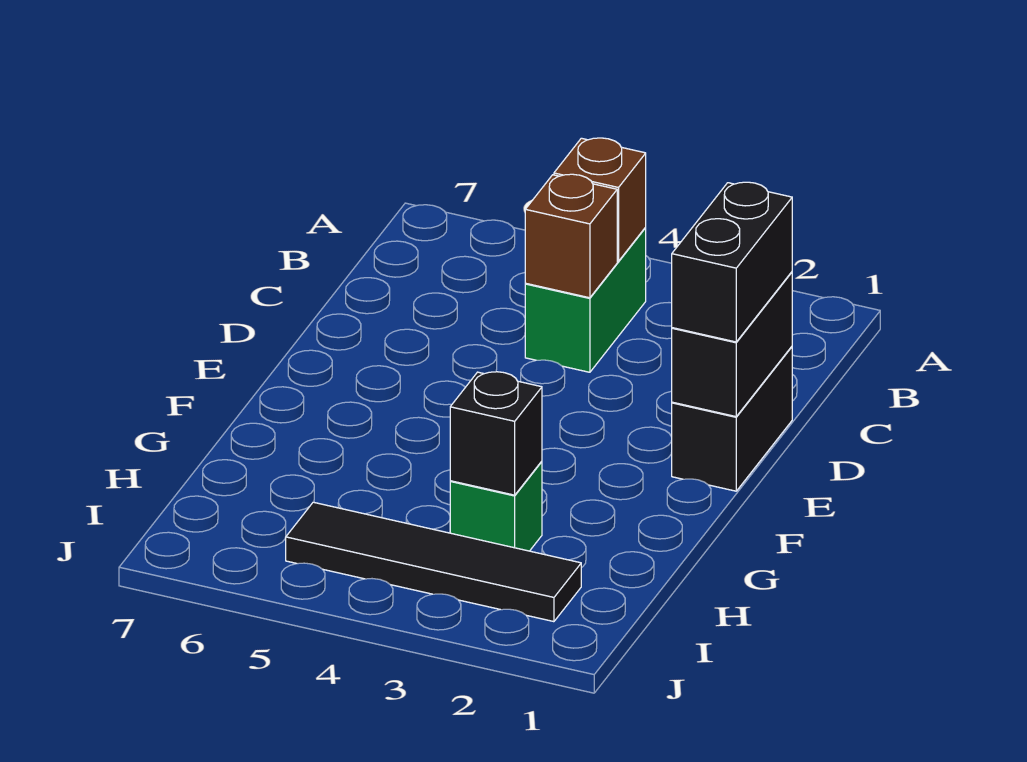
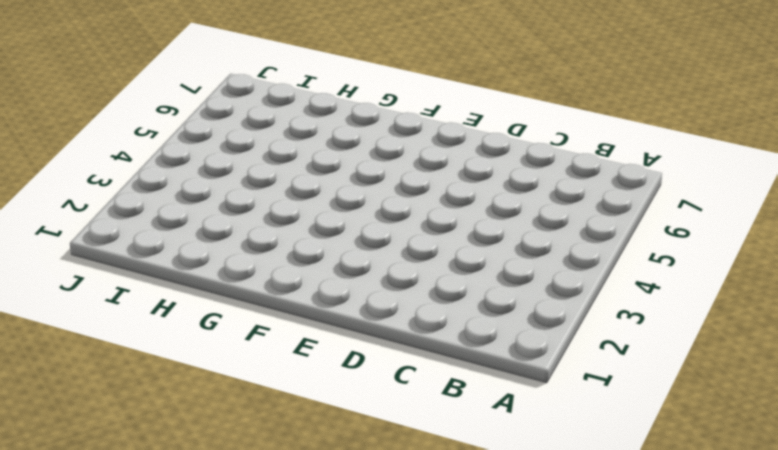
none -> green 1x2 brick [525,227,646,372]
none -> black 1x2 brick [672,347,792,491]

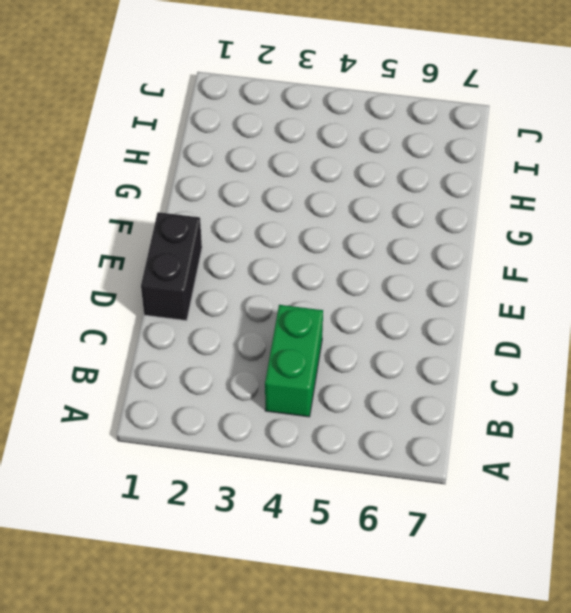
none -> green 1x1 brick [450,461,542,551]
none -> black 1x4 tile [286,502,581,622]

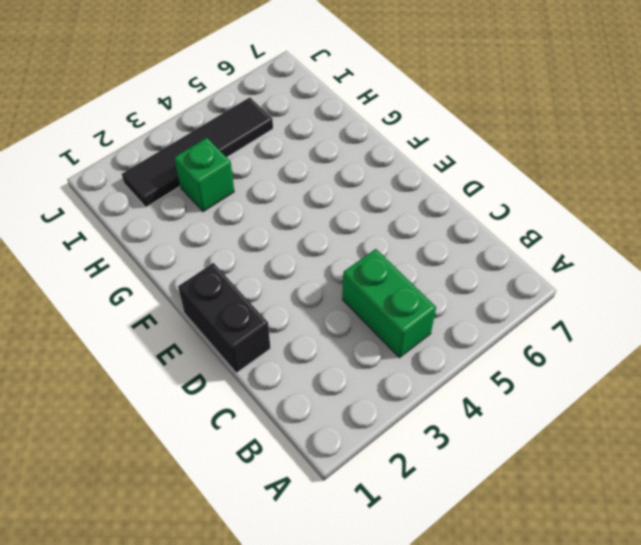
none -> brown 1x1 brick [554,138,646,261]
none -> brown 1x1 brick [525,174,617,298]

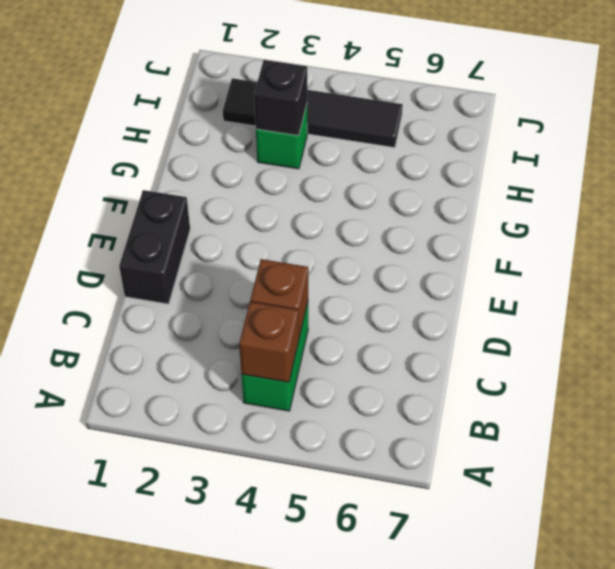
none -> black 1x2 brick [672,272,792,417]
none -> black 1x2 brick [672,182,792,342]

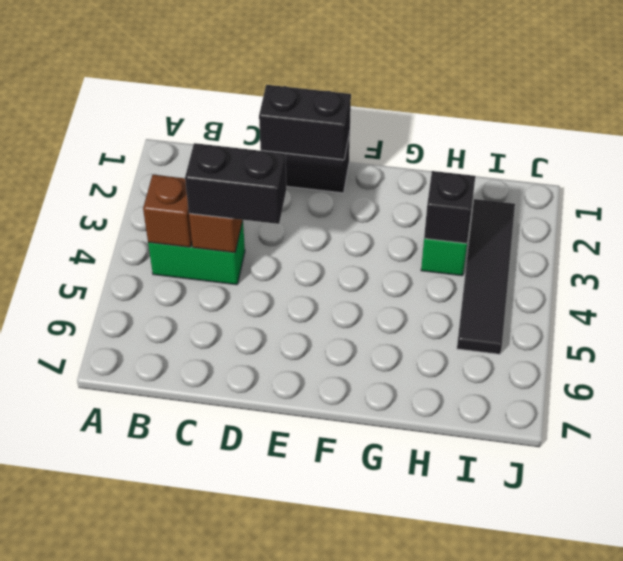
black 1x2 brick [185,143,286,224] -> black 1x2 brick moved to [672,182,792,342]

